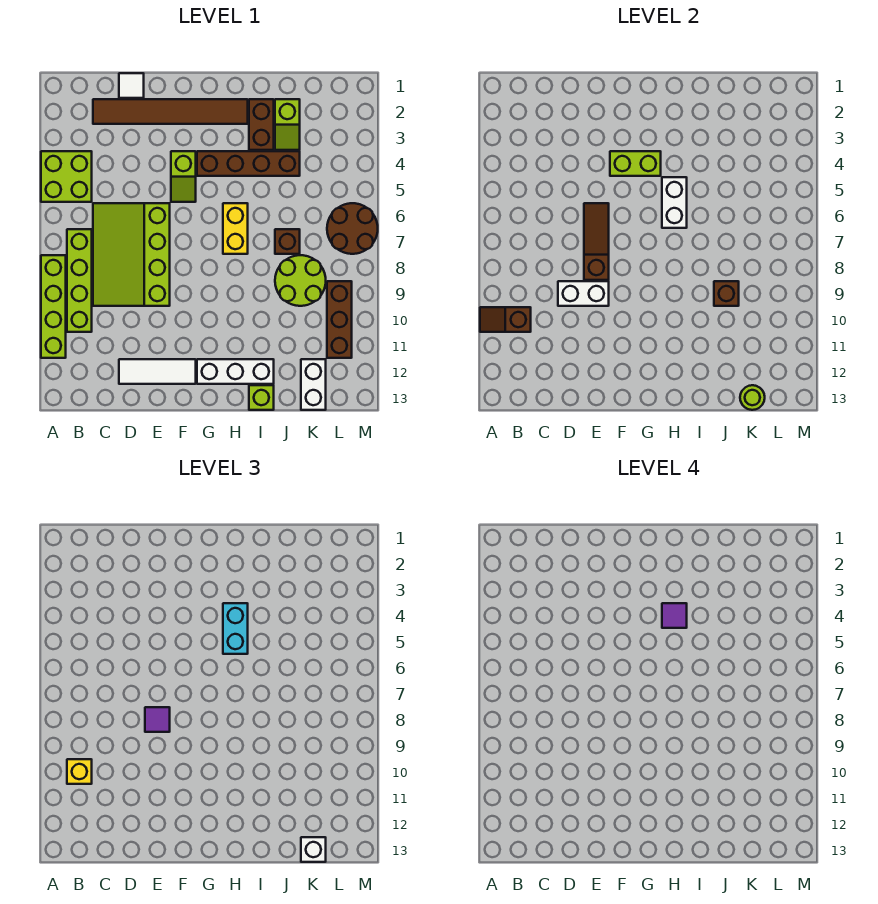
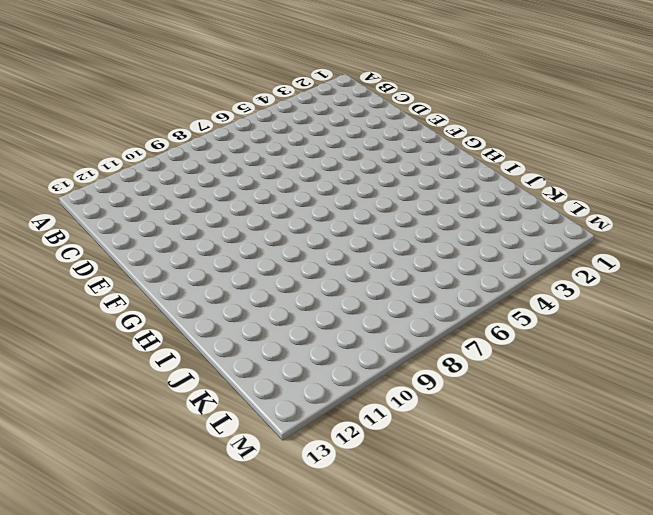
none -> lime 2x2 brick [41,151,92,202]
none -> lime 1x4 brick [41,255,66,358]
none -> lime 1x4 brick [67,229,92,332]
none -> brown 1x6 tile [93,99,248,124]

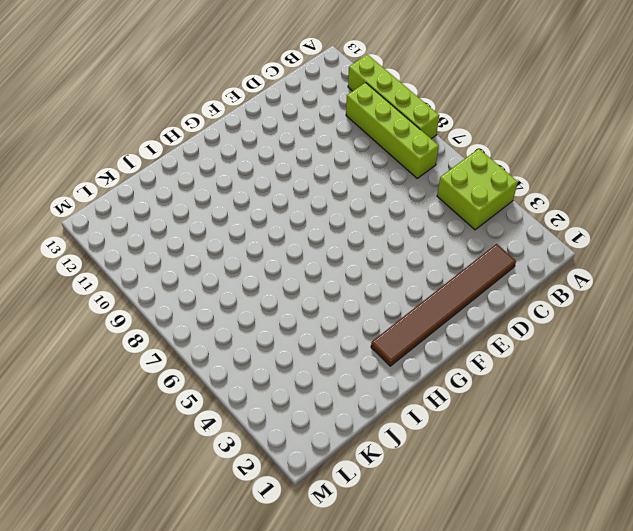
none -> lime 3x4 slope [93,203,170,306]
none -> white 1x1 tile [119,73,144,98]
none -> white 1x3 tile [119,359,196,384]
none -> lime 1x2 slope [171,151,196,202]

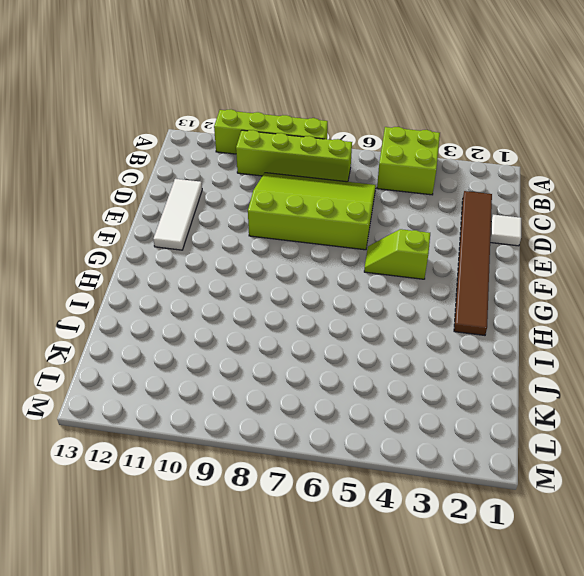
none -> brown 1x4 brick [197,151,300,176]
none -> white 1x3 brick [197,359,274,384]
none -> yellow 1x2 brick [223,203,248,254]
none -> brown 1x2 brick [249,99,274,150]

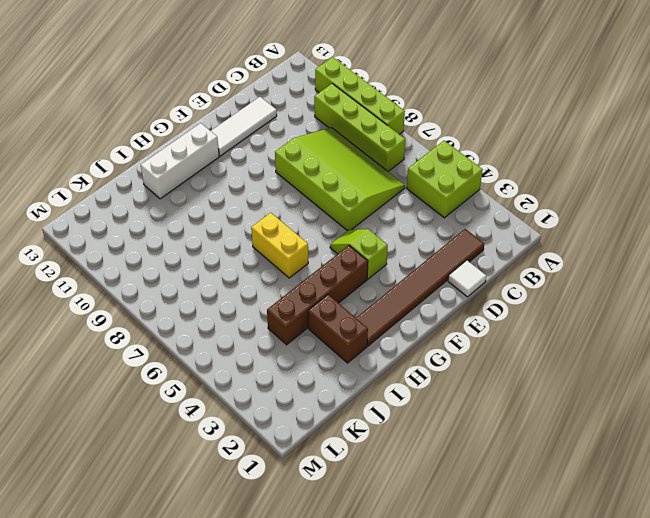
none -> lime 1x1 brick [249,385,274,410]
none -> lime 1x2 slope [275,99,300,150]
none -> brown 1x1 brick [275,229,300,254]
none -> lime 2x2 round brick [275,255,326,306]

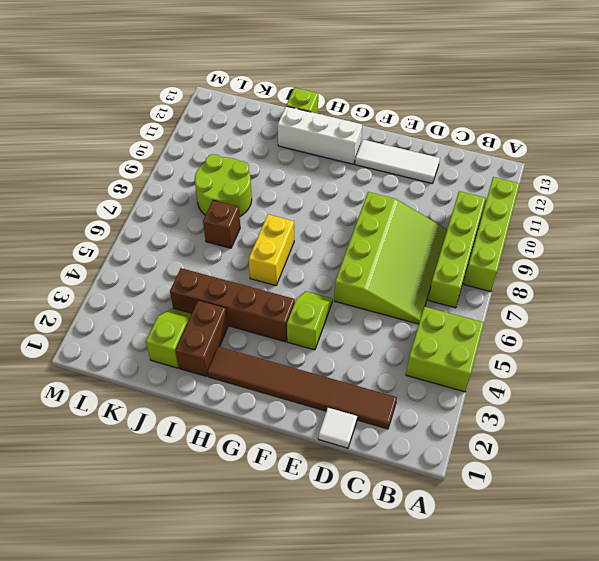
none -> white 1x2 brick [301,359,326,410]
none -> brown 2x2 round brick [327,203,378,254]
none -> brown 1x3 brick [327,281,352,358]
none -> brown 1x2 slope [480,307,531,332]

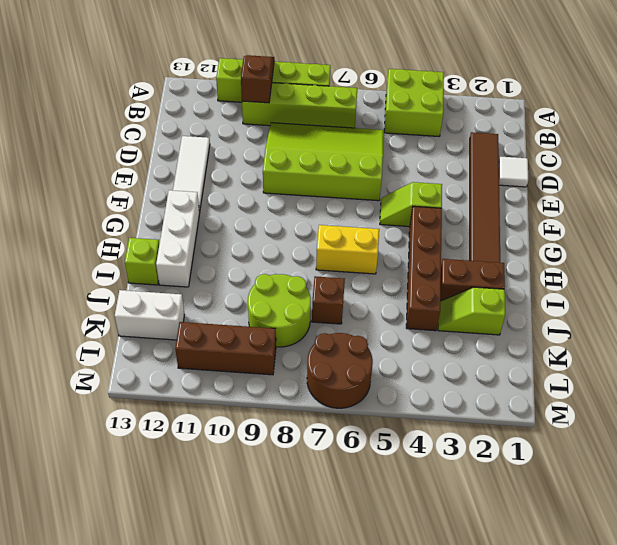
none -> white 1x2 brick [558,281,609,306]
none -> brown 1x3 slope [584,203,609,280]
none -> lime 1x2 brick [610,151,661,176]
none -> white 1x2 brick [662,177,687,228]

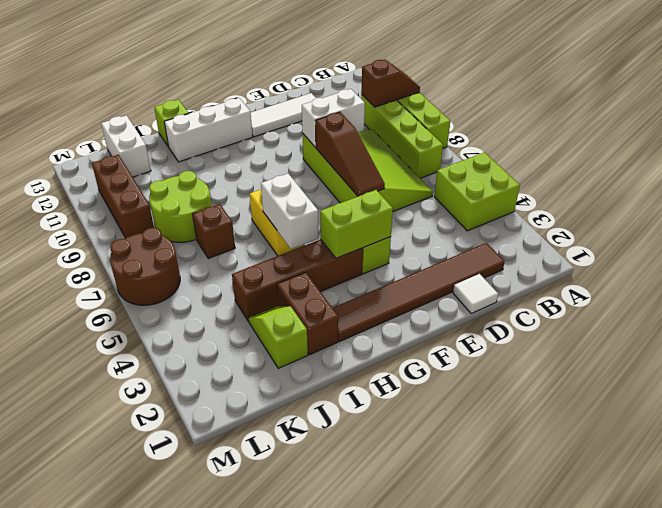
none -> brown 1x1 brick [714,281,739,306]
none -> lime 1x1 round brick [740,385,765,410]
none -> yellow 1x1 brick [67,759,92,784]
none -> purple 1x1 tile [145,707,170,732]

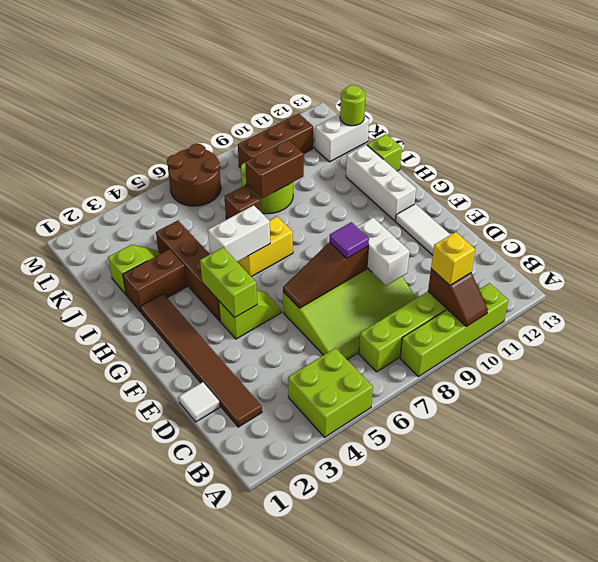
brown 1x2 brick [245,140,304,199] -> brown 1x1 brick [714,281,739,306]
none -> cyan 1x2 brick [223,603,248,654]
none -> white 1x1 brick [301,837,326,862]
none -> purple 1x1 tile [662,603,687,628]

